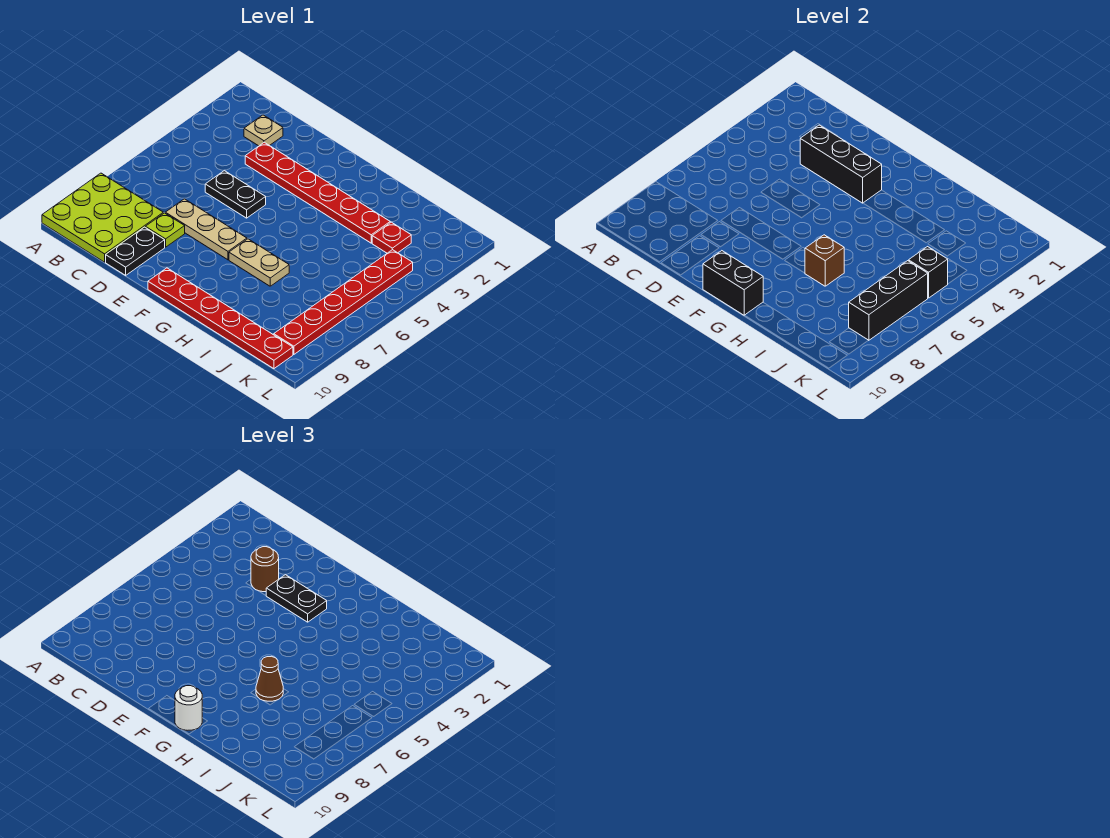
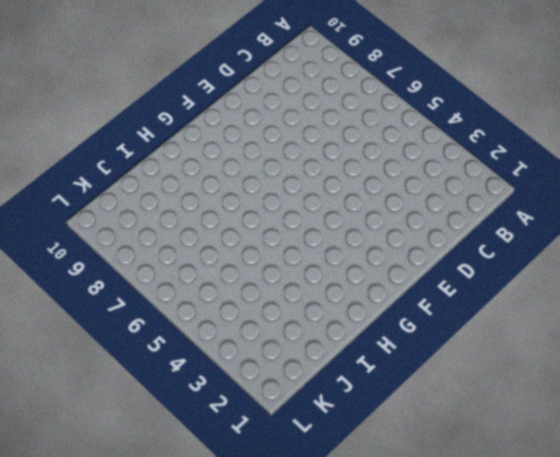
none -> lime 3x3 plate [42,173,163,262]
none -> tan 1x1 plate [244,115,283,146]
none -> red 1x6 plate [245,142,390,243]

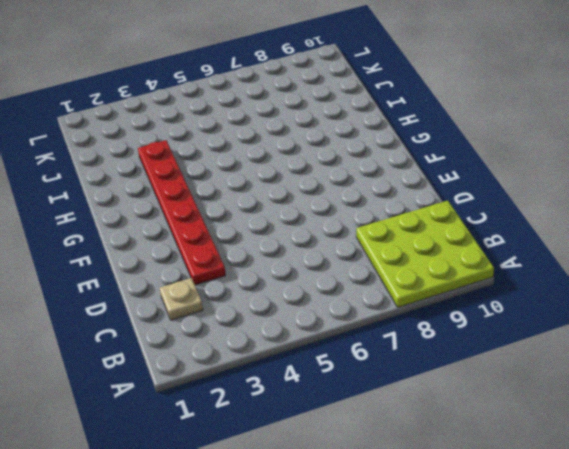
none -> black 1x2 plate [205,171,266,218]
none -> tan 1x3 plate [165,199,247,260]
none -> lime 1x1 plate [145,213,185,247]

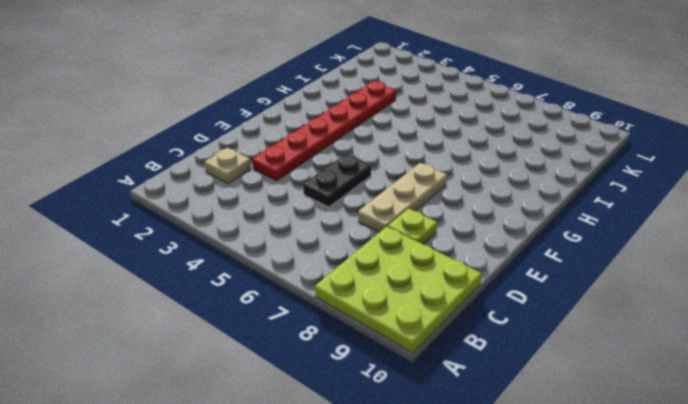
none -> black 1x2 plate [106,227,165,275]
none -> red 1x6 plate [148,268,293,369]
none -> tan 1x2 plate [229,239,289,286]

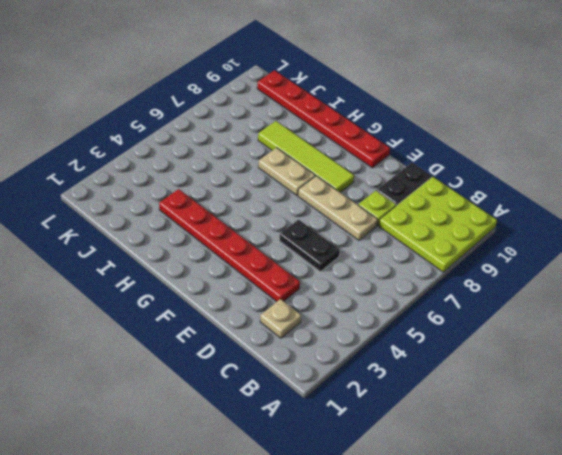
lime 1x4 tile [258,121,354,192] -> none
none -> red 1x1 plate [372,222,411,253]
none -> red 1x6 plate [274,250,413,355]
none -> black 1x3 brick [800,125,882,203]

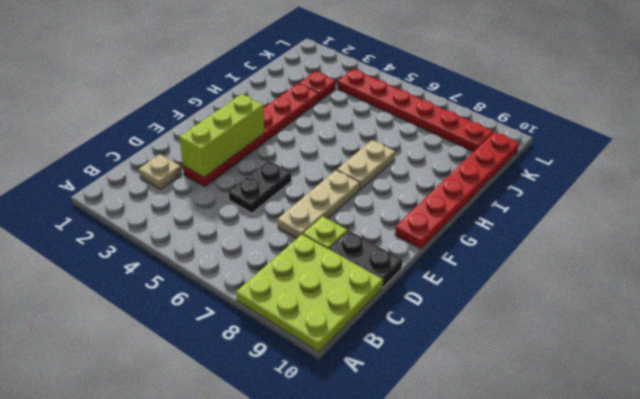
lime 1x3 brick [180,94,264,177] -> black 1x3 brick [800,125,882,203]
none -> black 1x2 brick [703,251,763,315]
none -> brown 1x1 brick [805,235,844,286]
none -> black 1x1 brick [909,247,948,298]

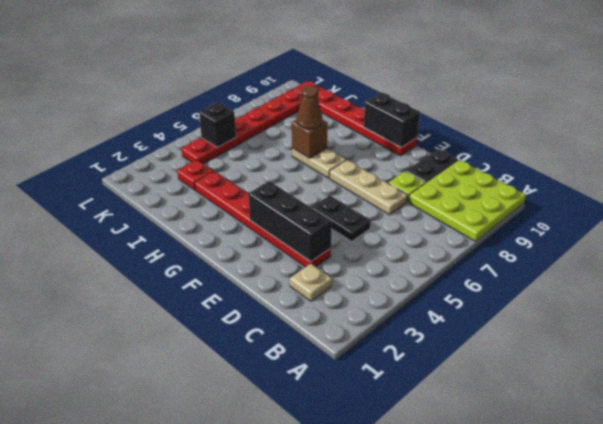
none -> black 1x3 brick [849,261,928,340]
none -> brown 1x1 round brick [251,547,279,592]
none -> black 1x2 plate [266,575,327,622]

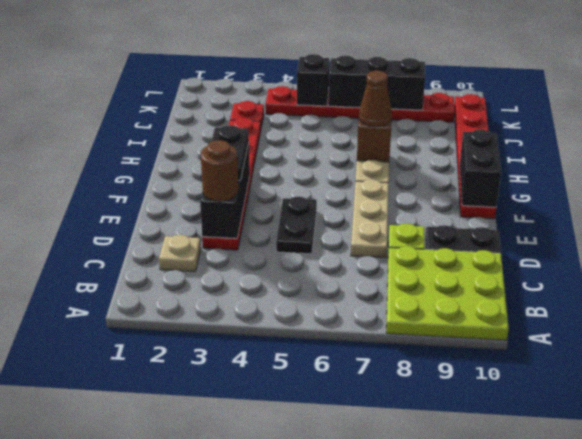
none -> white 1x1 round brick [175,686,202,730]

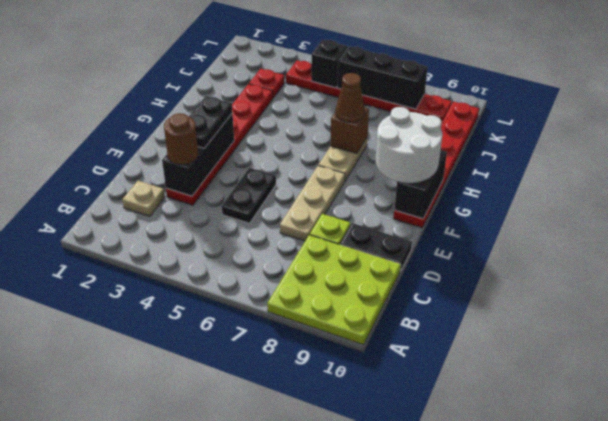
white 2x2 round brick [375,107,443,183] -> white 1x1 round brick [175,686,202,730]

